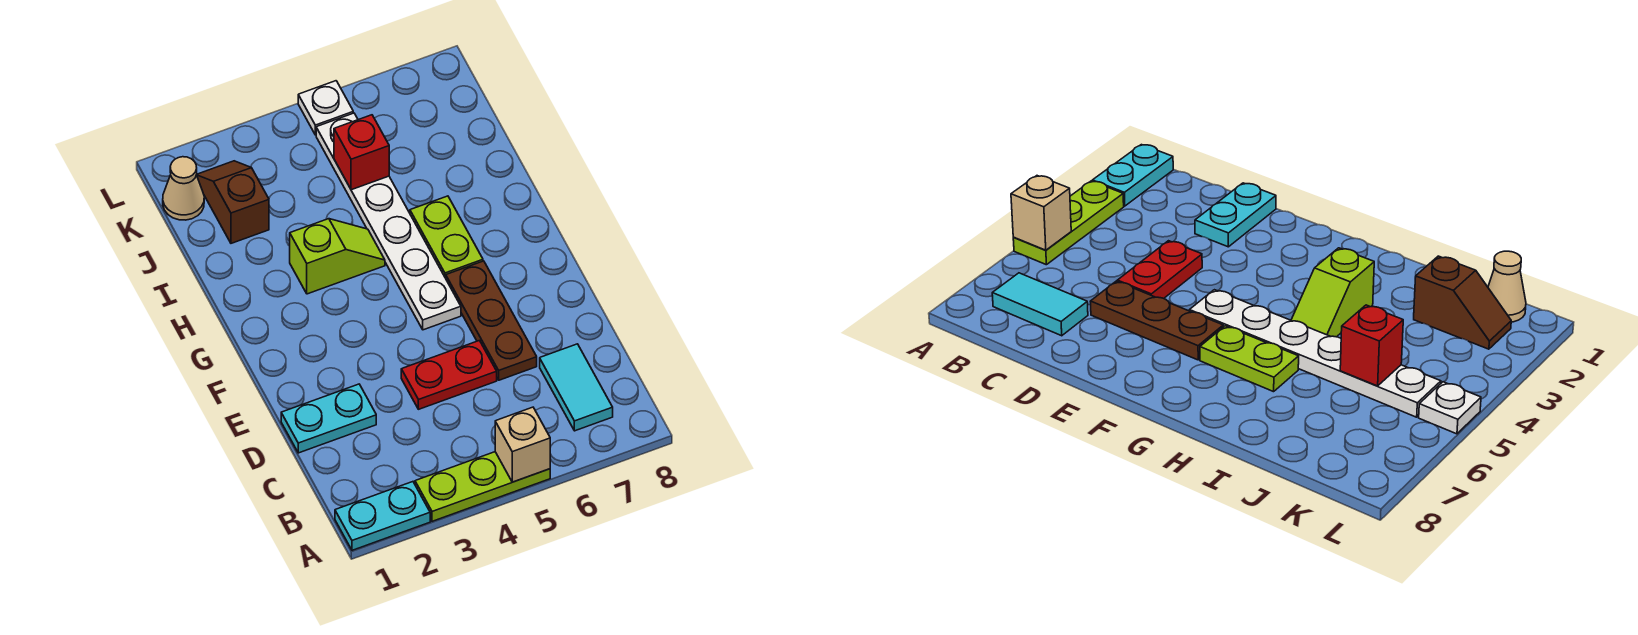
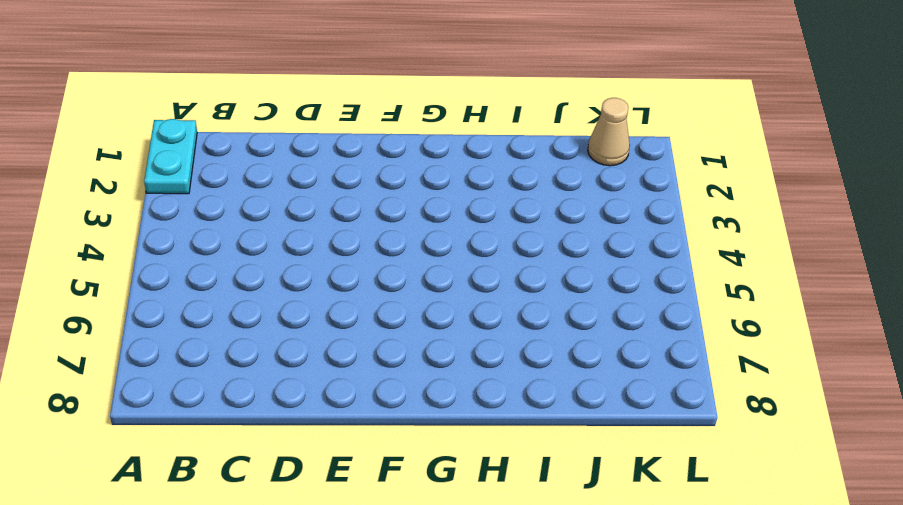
none -> lime 1x3 plate [415,452,550,521]
none -> cyan 1x2 tile [540,344,613,431]
none -> cyan 1x2 plate [281,384,376,453]

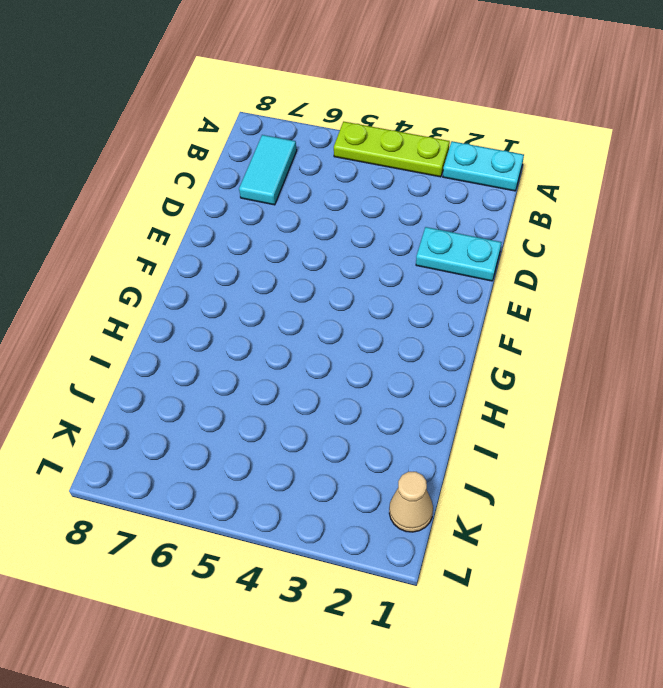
none -> red 1x2 plate [401,341,497,409]
none -> brown 1x3 plate [446,261,537,380]
none -> white 1x6 plate [316,113,461,330]

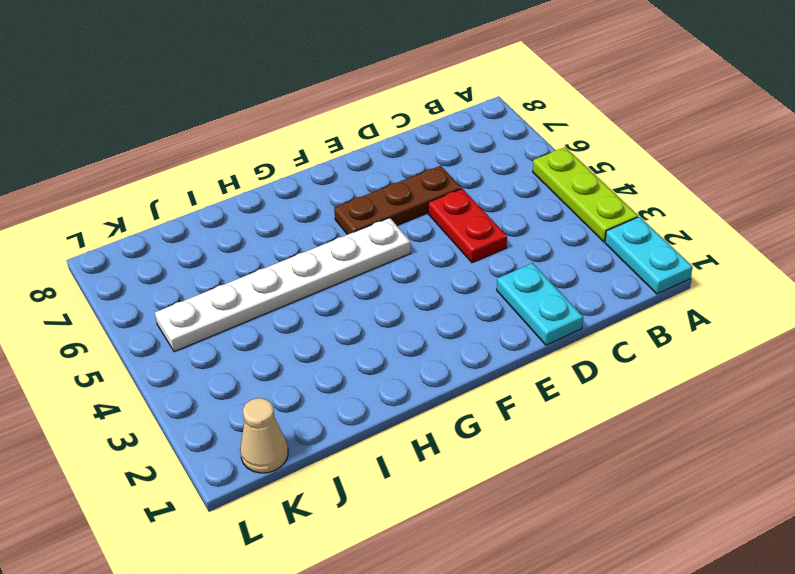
none -> cyan 1x2 tile [540,344,613,431]
none -> lime 1x2 plate [410,196,483,278]
none -> lime 1x2 slope [290,219,385,294]

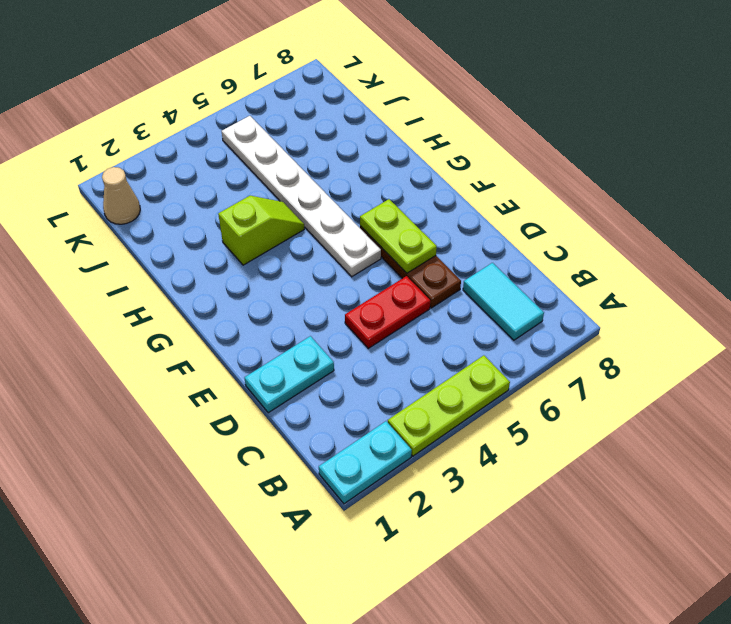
lime 1x2 plate [360,199,437,273] -> lime 1x2 plate moved to [410,196,483,278]
none -> brown 1x2 slope [197,161,269,243]
none -> white 1x1 plate [298,81,353,135]
none -> tan 1x1 brick [495,407,550,482]

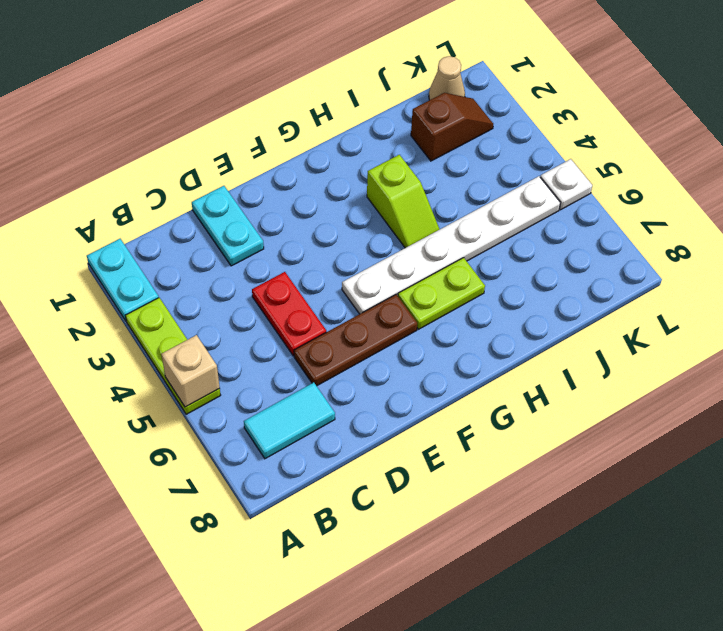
none -> red 1x1 brick [334,115,389,190]

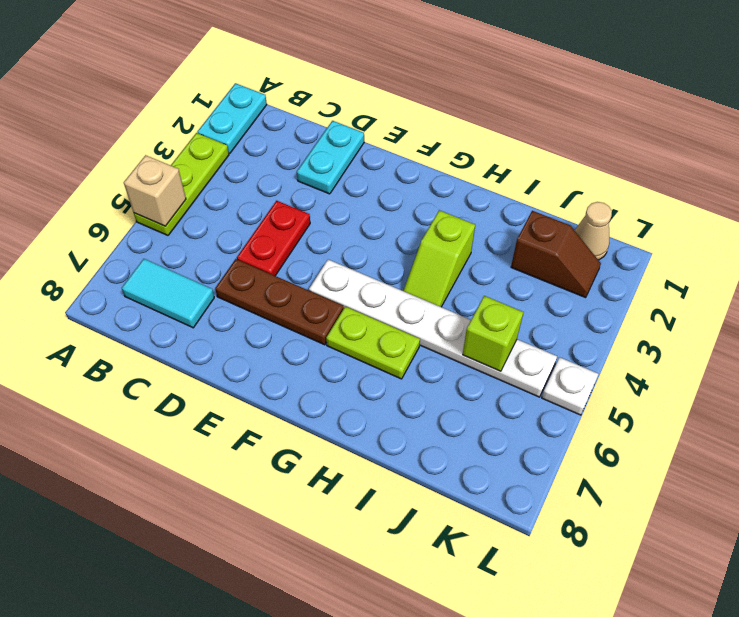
lime 1x1 brick [463,296,524,371] -> red 1x1 brick [334,115,389,190]

